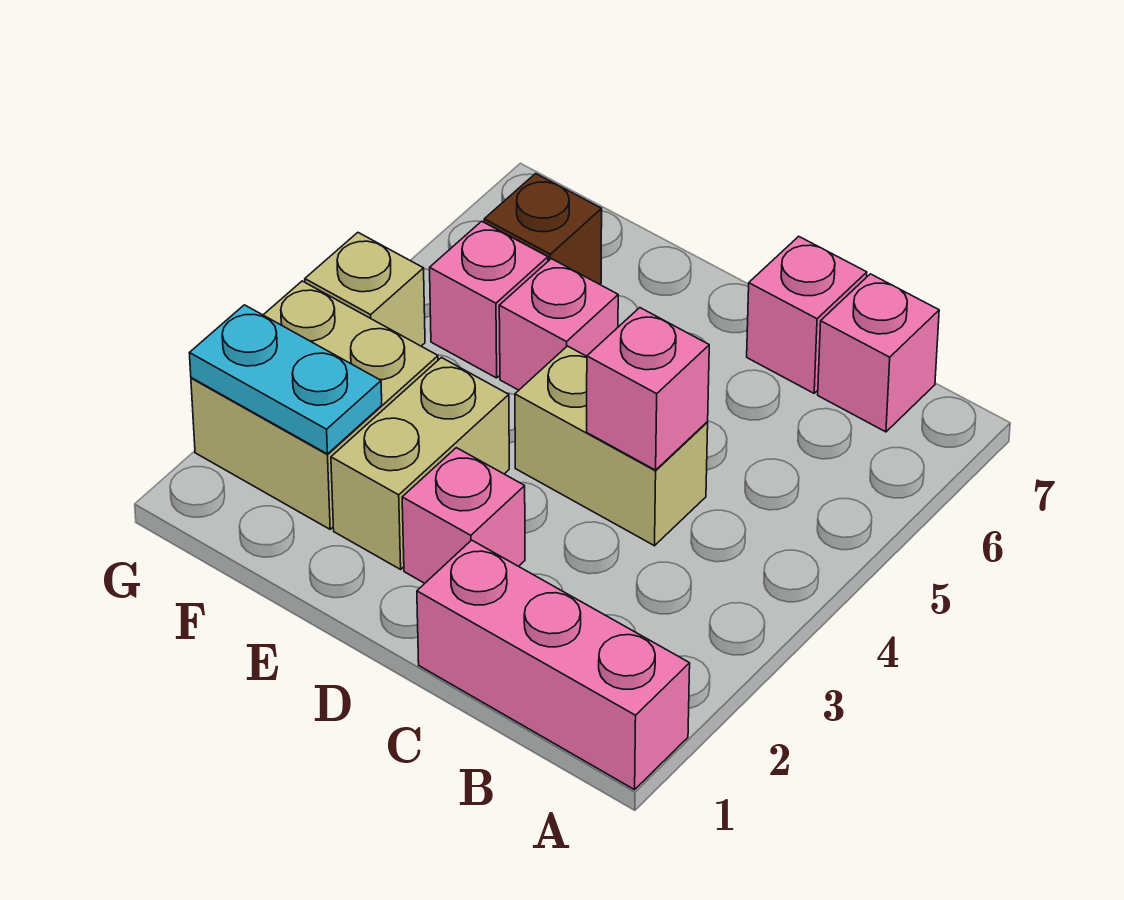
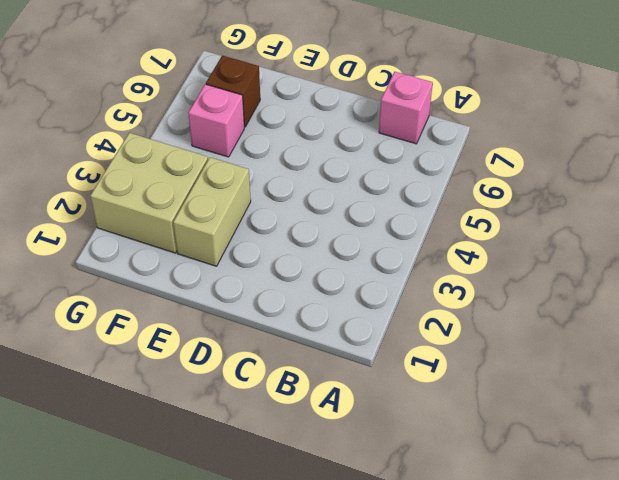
none -> pink 1x3 brick [417,540,690,790]
none -> tan 1x2 brick [515,346,708,546]
none -> pink 1x1 brick [747,236,867,393]

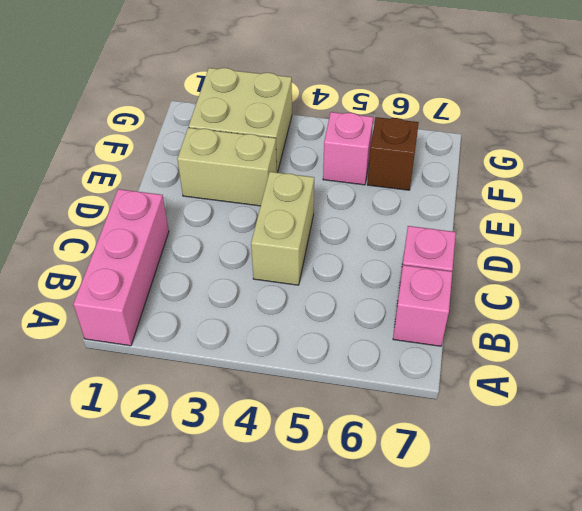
none -> pink 1x1 brick [402,448,525,583]
none -> pink 1x1 brick [499,259,618,390]
none -> tan 1x1 brick [305,233,425,346]

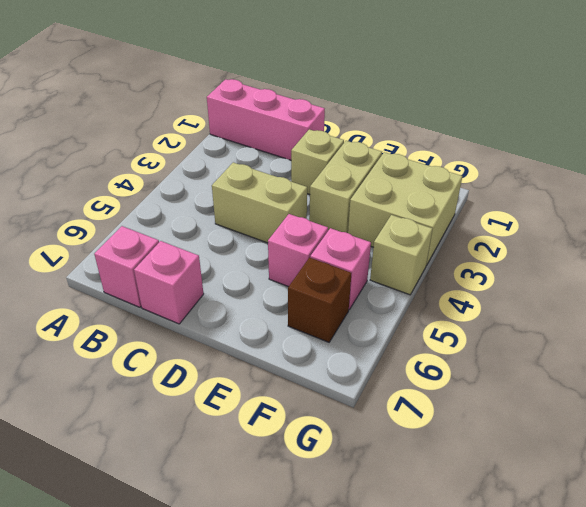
tan 1x1 brick [291,129,344,194] -> pink 1x1 brick [402,448,525,583]
none -> pink 1x1 brick [587,308,709,470]
none -> cyan 1x2 plate [189,305,382,454]

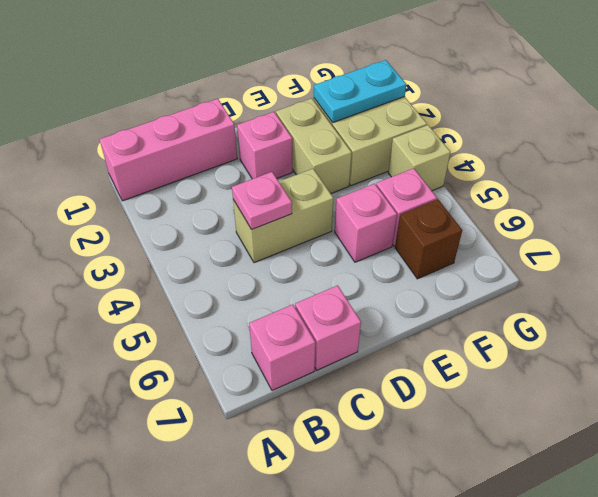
pink 1x1 plate [232,172,292,230] -> pink 1x1 brick [587,308,709,470]

